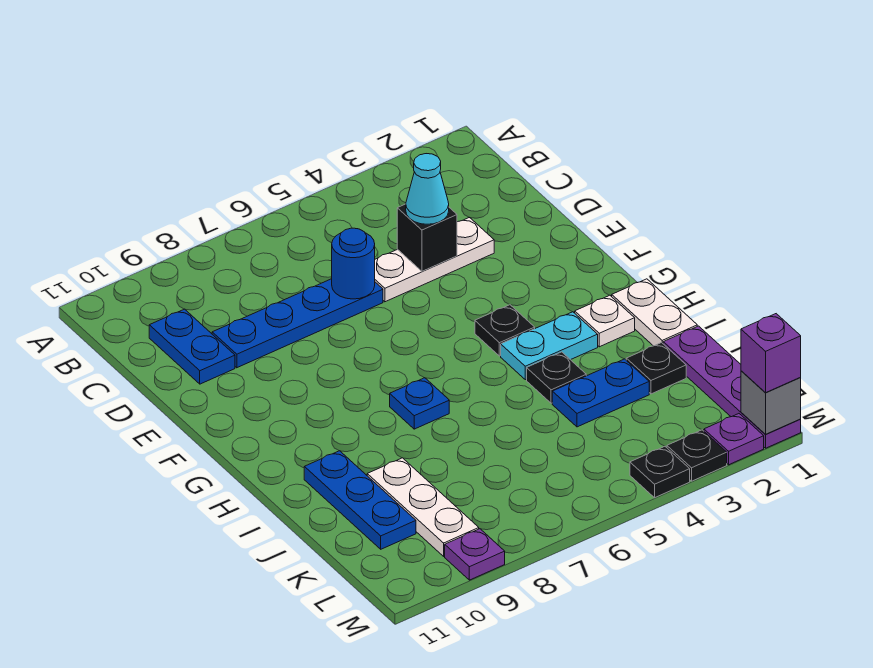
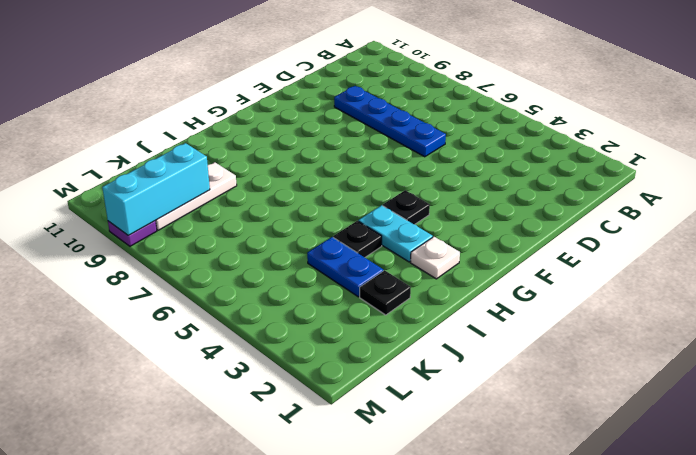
cyan 1x3 brick [102,143,210,235] -> none
none -> blue 1x2 plate [149,309,235,384]
none -> white 1x3 plate [375,217,494,302]
none -> white 1x2 plate [612,279,697,346]

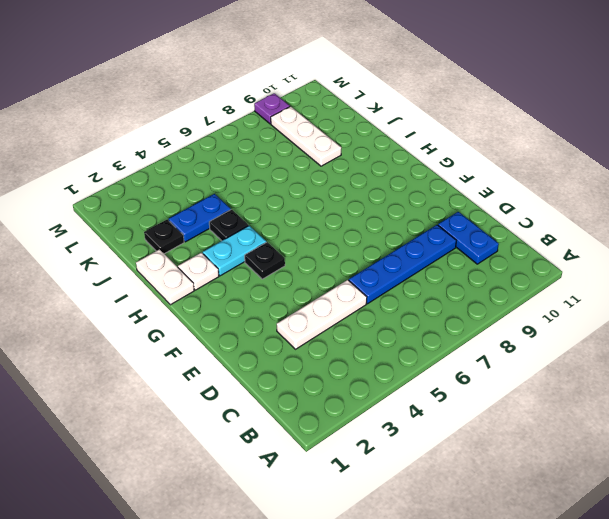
none -> blue 1x1 plate [390,378,449,429]
none -> blue 1x3 plate [304,451,416,549]
none -> purple 1x4 plate [663,326,801,448]

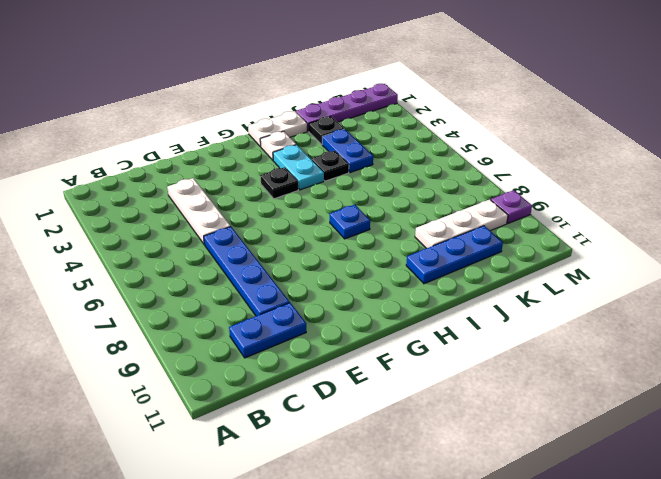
none -> purple 1x1 plate [704,414,764,465]
none -> black 1x1 plate [667,430,727,481]
none -> black 1x1 plate [630,447,690,498]

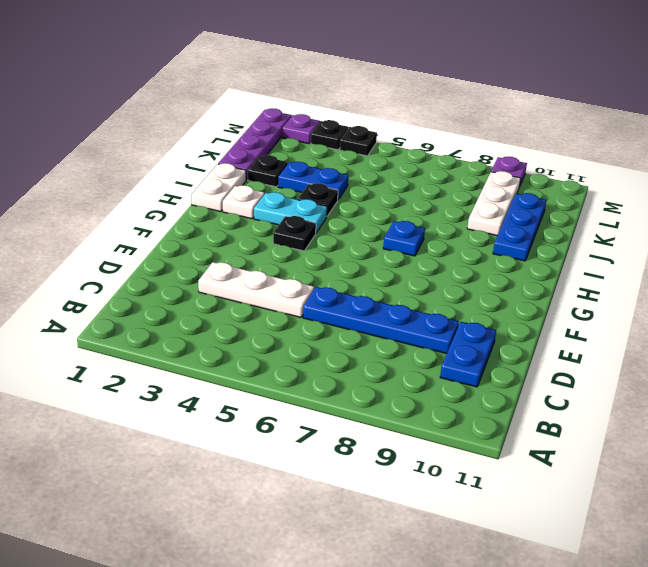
none -> black 1x1 brick [397,204,457,271]
none -> blue 1x1 round brick [332,228,375,299]
none -> grey 1x1 brick [741,371,801,434]

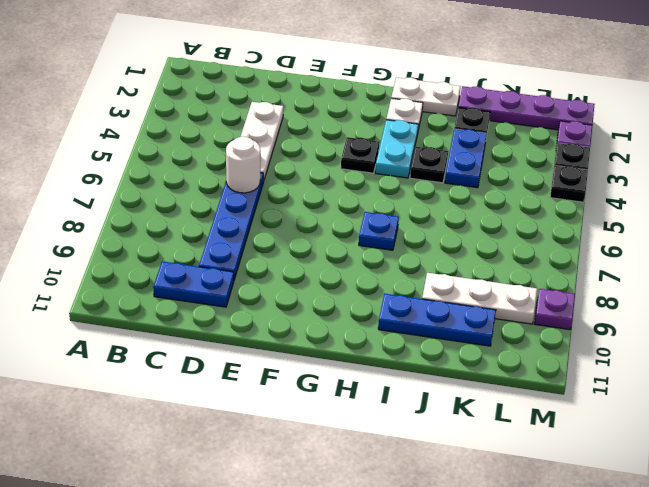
white 1x1 round brick [226,137,260,193] -> blue 1x1 round brick [332,228,375,299]
none -> black 1x1 brick [397,204,457,271]
none -> grey 1x1 brick [741,371,801,434]
none -> cyan 1x1 cone [406,154,449,224]

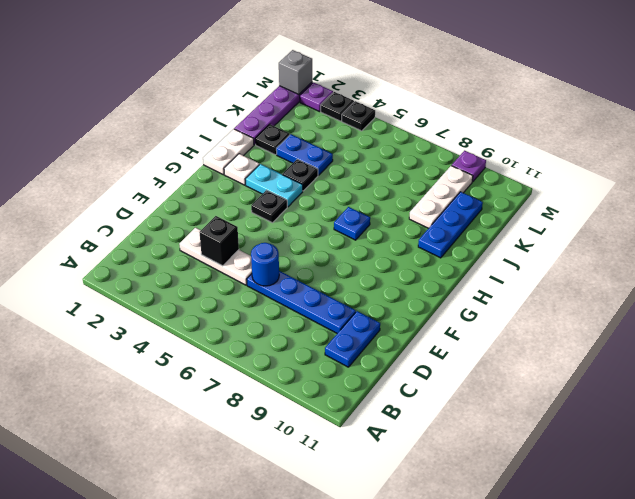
none -> cyan 1x1 cone [406,154,449,224]
none -> purple 1x1 brick [741,314,801,393]

